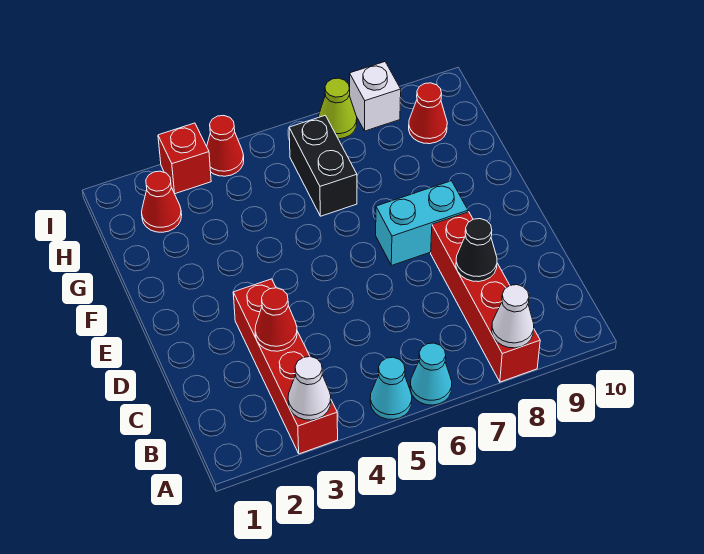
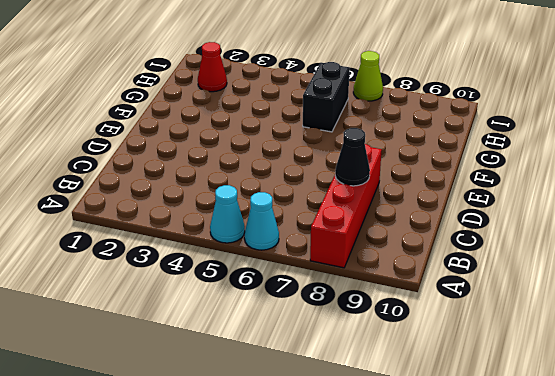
none -> red 1x4 brick [233,279,338,454]
none -> cyan 1x2 brick [376,181,468,266]
none -> red 1x1 cone [409,83,447,144]

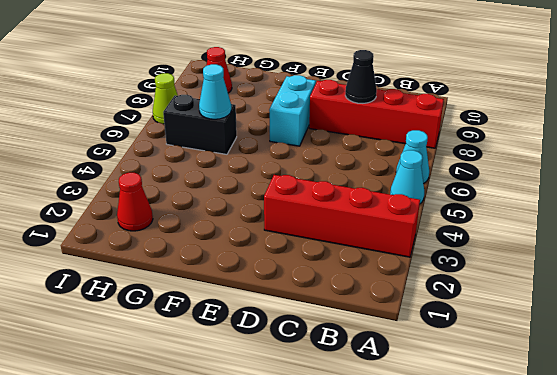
cyan 1x1 cone [199,64,231,119] -> none
none -> red 1x1 brick [158,123,211,194]
none -> red 1x1 cone [207,116,244,176]
none -> white 1x1 brick [349,62,401,131]

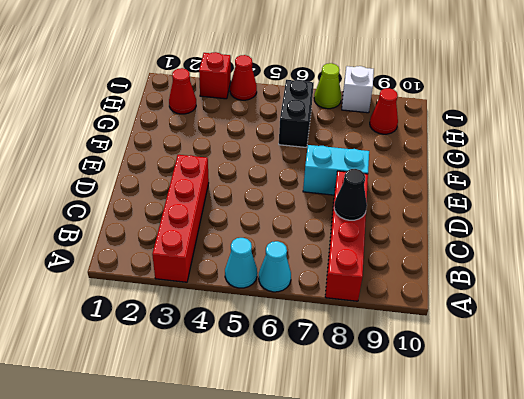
none -> white 1x1 cone [288,357,331,420]
none -> white 1x1 cone [492,285,534,348]
none -> red 1x1 cone [255,288,297,351]

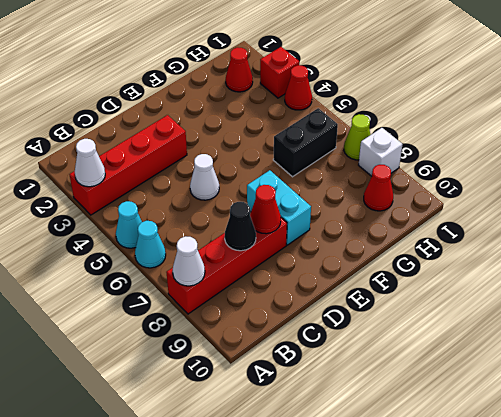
white 1x1 cone [190,154,219,200] -> none
red 1x1 cone [250,185,281,234] -> red 1x1 cone moved to [255,288,297,351]

